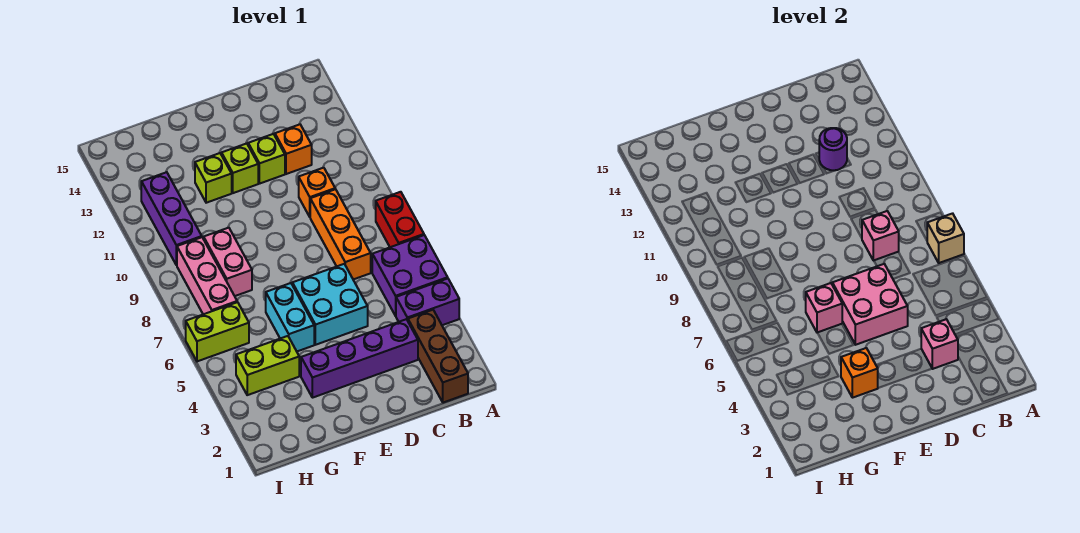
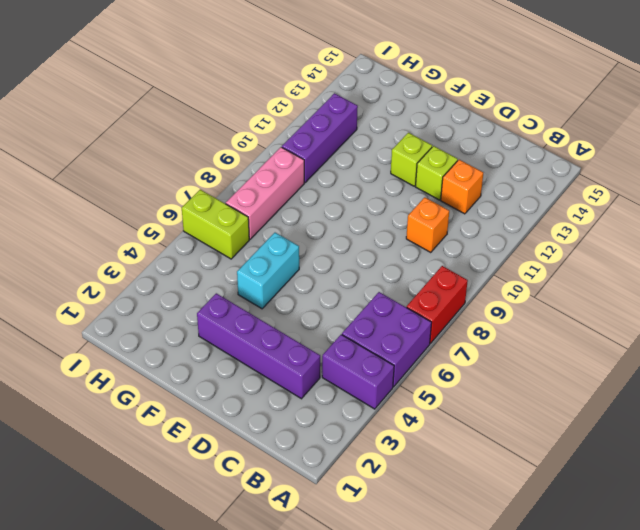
none -> brown 1x3 brick [408,310,468,403]
none -> orange 1x3 brick [310,189,371,279]
none -> cyan 2x2 brick [292,264,368,345]

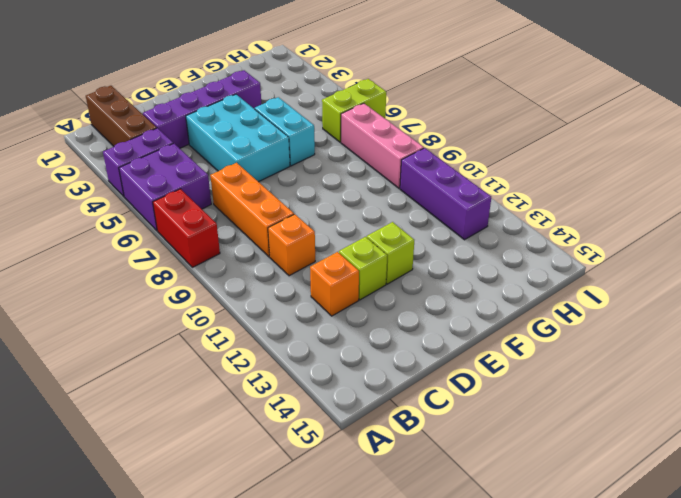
cyan 2x3 brick [186,94,290,182] -> cyan 2x2 brick [292,264,368,345]
none -> lime 1x1 brick [195,153,232,203]
none -> lime 1x2 brick [236,336,299,395]
none -> pink 1x2 brick [204,228,252,296]

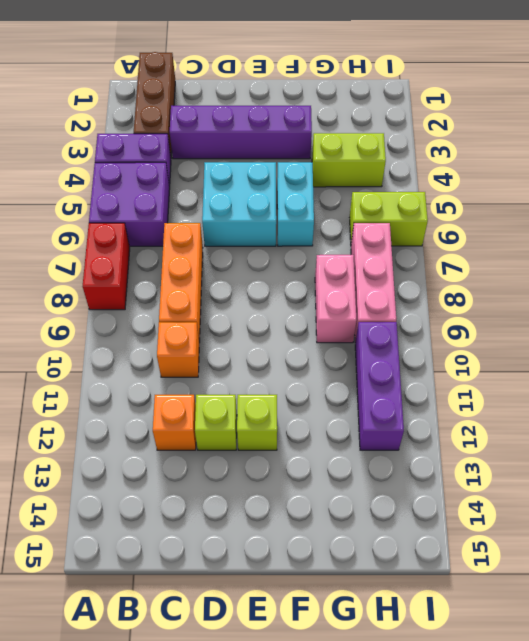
none -> lime 1x1 brick [195,153,232,203]
none -> tan 1x1 brick [927,213,964,263]
none -> pink 1x1 brick [921,319,958,369]

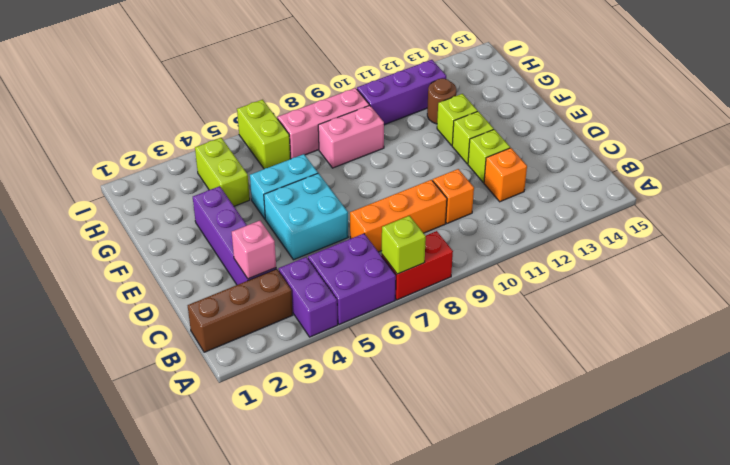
lime 1x1 brick [382,216,426,274] -> tan 1x1 brick [927,213,964,263]
brown 1x1 round brick [427,78,456,124] -> none
none -> pink 1x1 brick [862,211,899,260]
none -> purple 1x1 round brick [819,128,847,171]
none -> pink 2x2 brick [832,264,908,345]

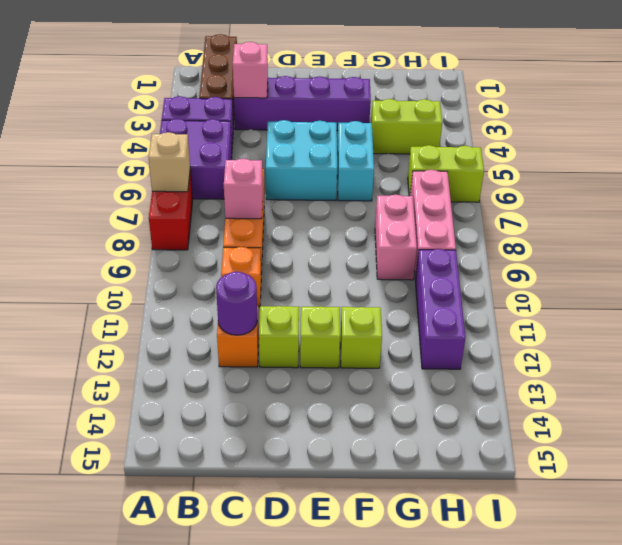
none -> pink 2x2 brick [832,264,908,345]
none -> orange 1x1 brick [841,348,878,398]
none -> pink 1x1 brick [806,283,842,333]

